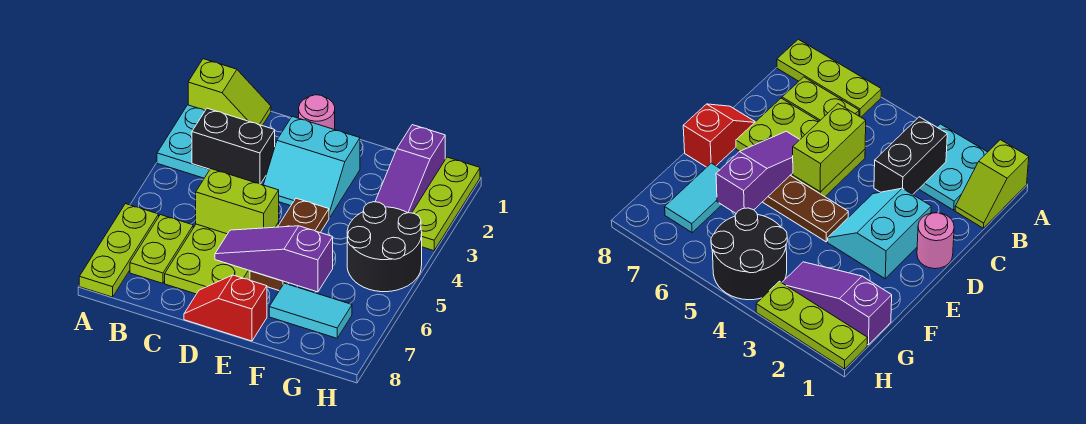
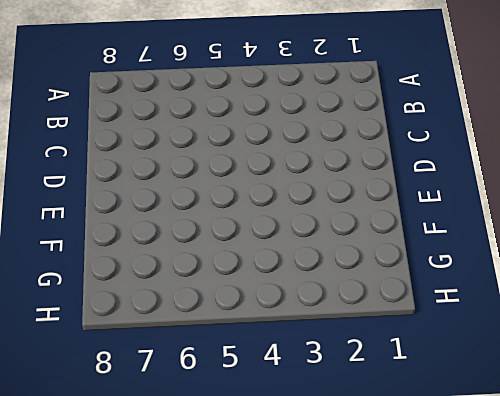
none -> lime 1x2 slope [188,59,271,126]
none -> cyan 2x2 plate [157,105,210,178]
none -> lime 1x3 plate [79,204,159,297]

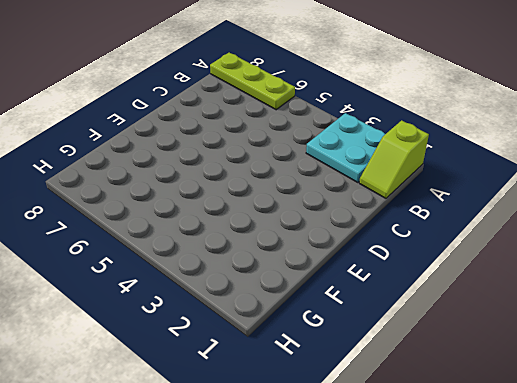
none -> lime 1x2 plate [130,215,193,283]
none -> lime 2x3 plate [165,223,279,294]
none -> pink 1x1 round brick [299,95,335,130]

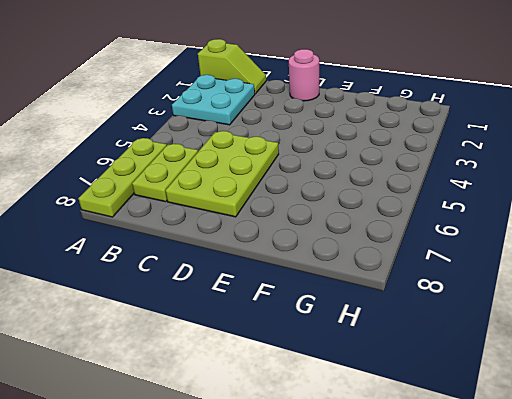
none -> cyan 2x2 slope [263,116,360,218]
none -> red 1x2 slope [184,275,267,341]
none -> brown 1x3 plate [250,198,329,290]

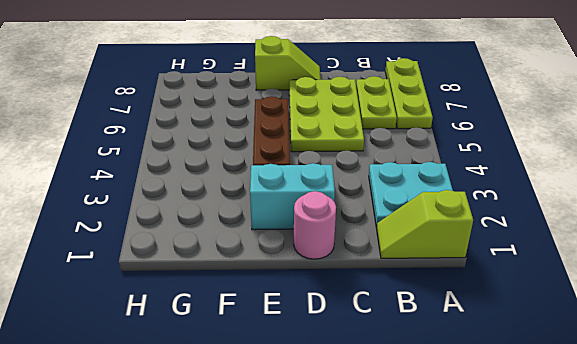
lime 1x2 slope [255,36,321,90] -> red 1x2 slope [184,275,267,341]
none -> cyan 1x2 tile [269,283,352,338]
none -> purple 1x3 slope [375,125,445,213]
none -> black 2x2 round brick [347,202,422,292]

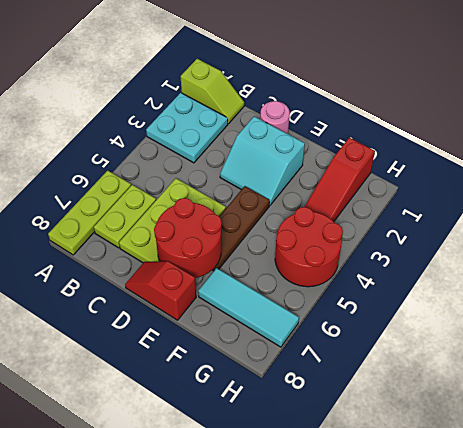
red 2x2 round brick [154,198,222,278] -> purple 1x3 slope [215,226,333,292]
cyan 1x3 tile [198,268,299,347] -> cyan 1x2 tile [269,283,352,338]
red 1x3 slope [305,138,375,221] -> purple 1x3 slope [375,125,445,213]
red 2x2 round brick [275,207,343,287] -> black 2x2 round brick [347,202,422,292]
none -> lime 1x3 plate [412,157,480,251]
none -> black 1x2 brick [192,108,275,184]
none -> lime 1x2 brick [196,169,279,234]

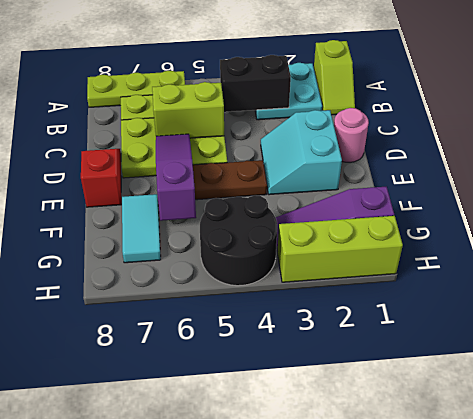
black 1x2 brick [220,55,291,112] -> black 1x2 brick turned to [192,108,275,184]
lime 1x2 brick [152,82,224,138] -> lime 1x2 brick turned to [196,169,279,234]
lime 1x3 brick [277,216,403,282] -> lime 1x3 plate [412,157,480,251]

